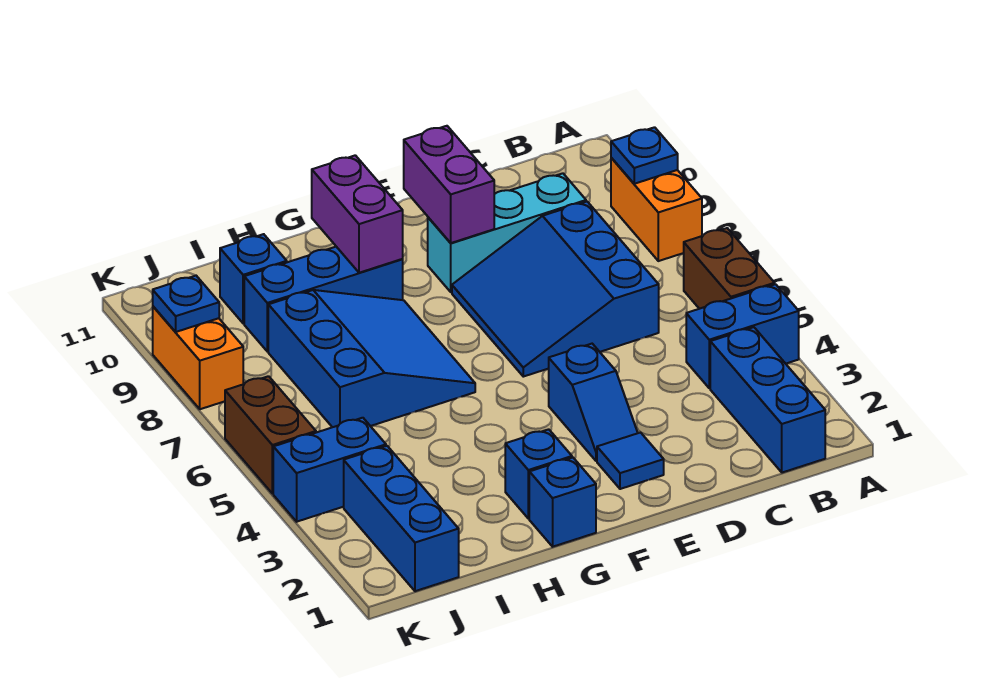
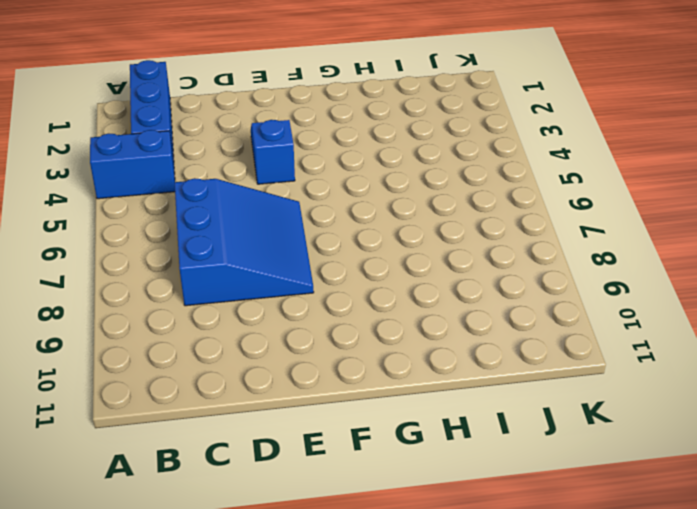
none -> brown 1x2 brick [684,228,775,309]
none -> orange 1x2 brick [611,158,702,261]
none -> cyan 1x3 brick [428,173,586,292]

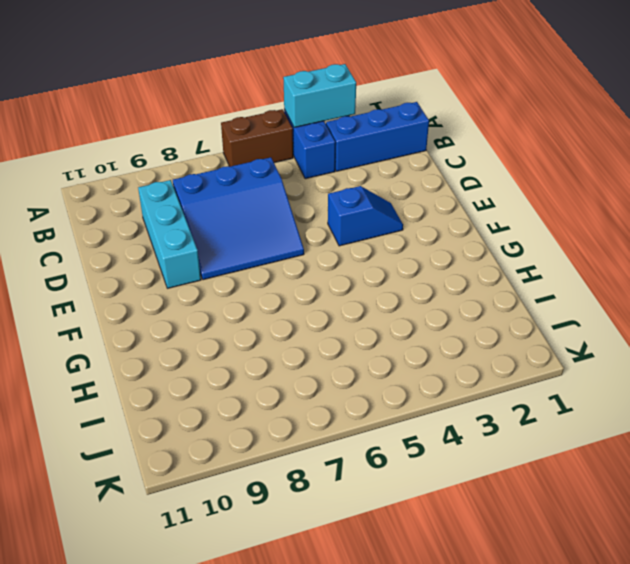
cyan 1x2 brick [283,64,356,127] -> none
none -> orange 1x2 brick [611,158,702,261]
none -> blue 1x1 tile [597,432,664,489]
none -> blue 1x1 brick [529,458,596,547]

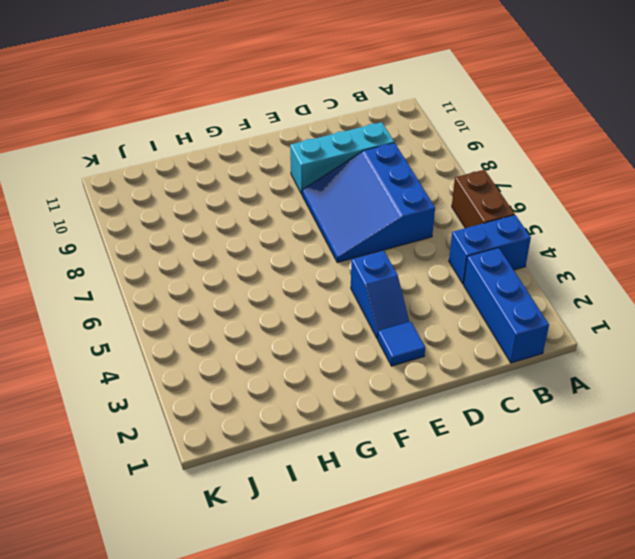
none -> orange 1x2 brick [611,158,702,261]
none -> blue 1x1 brick [529,458,596,547]
none -> blue 1x1 brick [505,429,572,519]

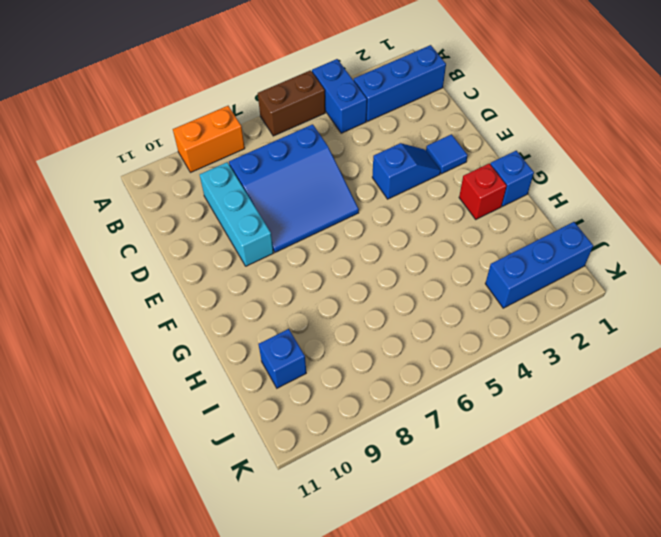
red 1x1 brick [459,164,507,219] -> blue 1x1 brick [505,429,572,519]
none -> blue 3x3 slope [268,290,475,427]
none -> blue 1x3 brick [244,247,403,352]
none -> blue 1x2 brick [273,418,386,522]

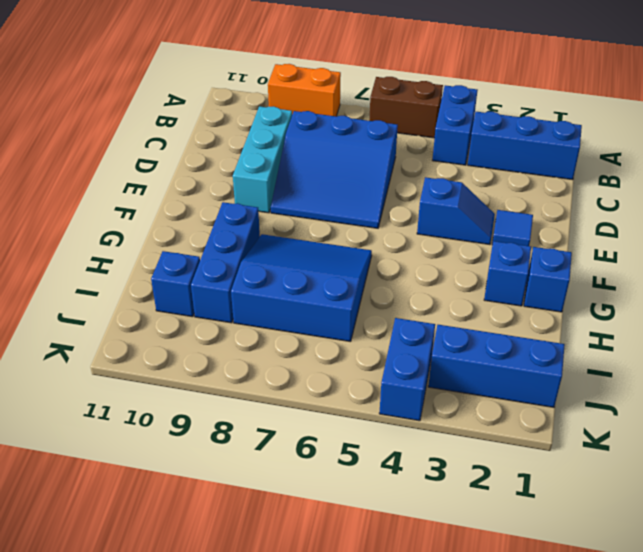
none -> brown 1x2 brick [225,376,316,494]
none -> orange 1x2 brick [153,307,243,409]
none -> blue 1x1 plate [611,127,678,184]

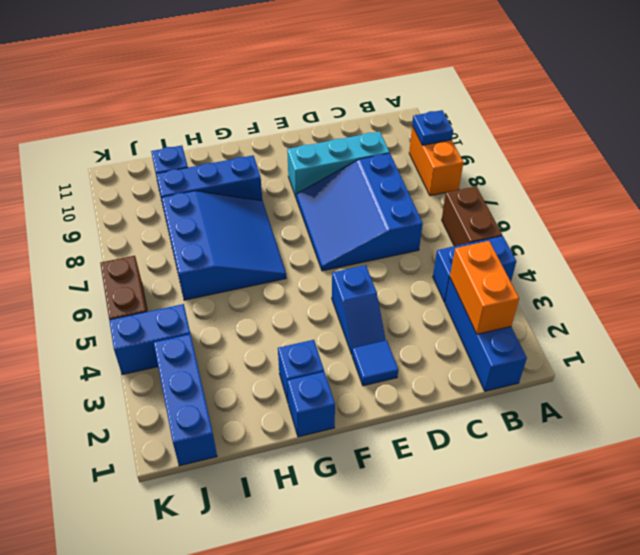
orange 1x2 brick [450,241,519,334] -> orange 1x2 brick moved to [153,307,243,409]
none -> purple 1x2 brick [404,126,494,243]
none -> purple 1x2 brick [312,155,403,273]
none -> blue 1x1 plate [153,276,219,332]

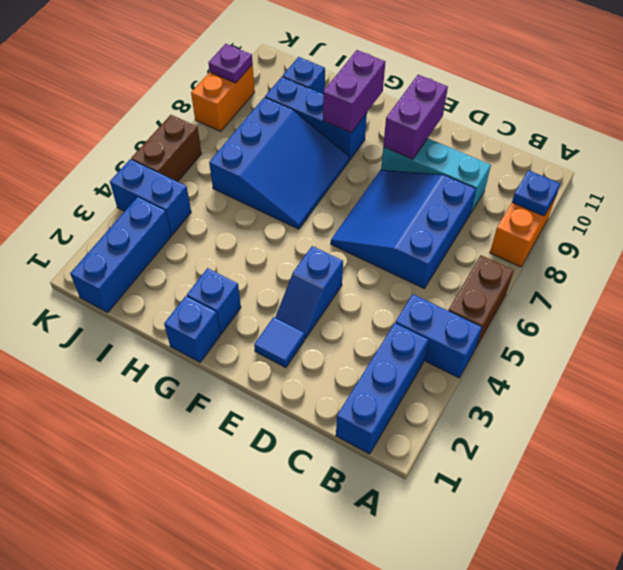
purple 1x1 plate [208,44,253,83] -> blue 1x1 plate [153,276,219,332]

